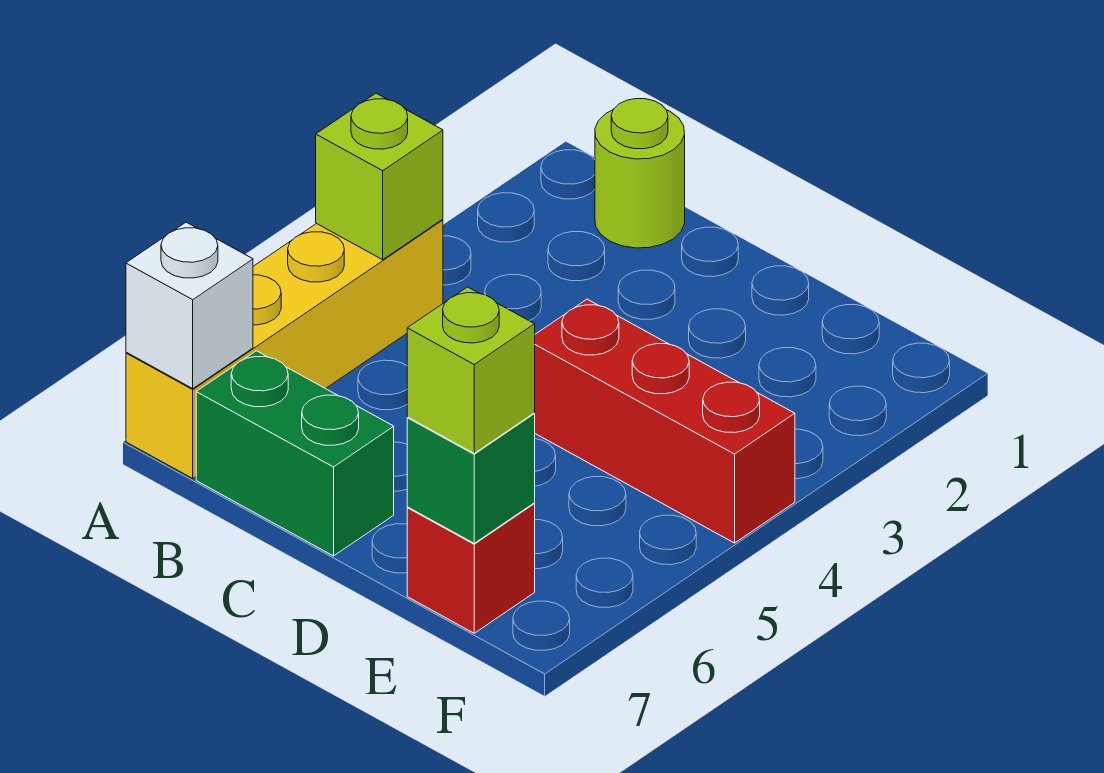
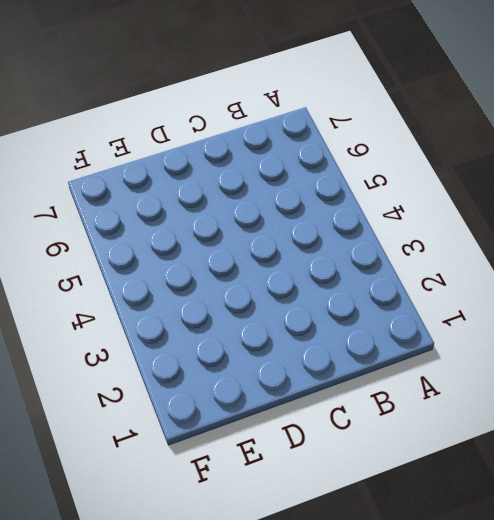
none -> yellow 1x4 brick [126,220,443,478]
none -> lime 1x1 round brick [595,99,685,248]

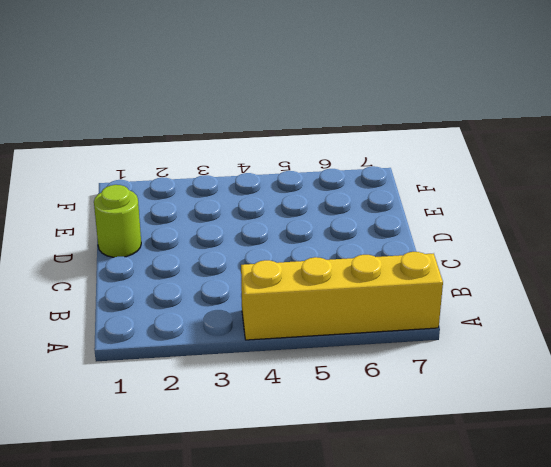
lime 1x1 round brick [94,185,141,257] -> lime 1x1 round brick moved to [595,99,685,248]
none -> green 1x2 brick [196,351,394,556]
none -> red 1x3 brick [534,299,795,543]

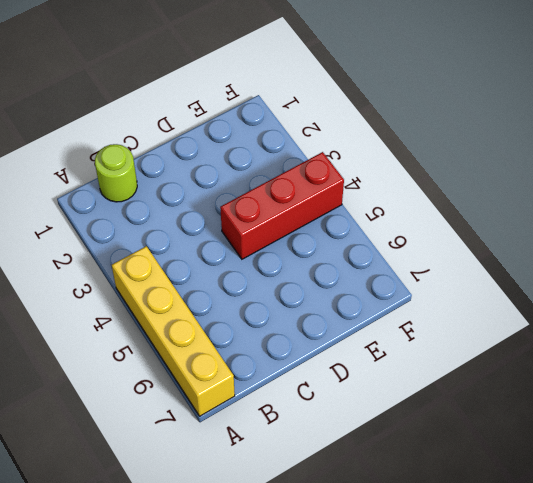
none -> green 1x2 brick [196,351,394,556]
none -> red 1x1 brick [407,503,535,633]

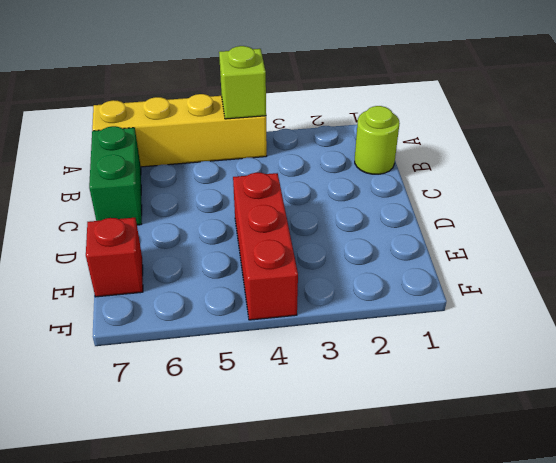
none -> white 1x1 brick [126,222,253,389]
none -> green 1x1 brick [407,413,535,543]

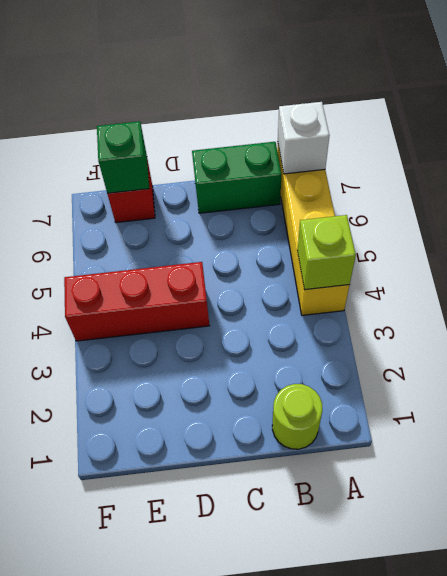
none -> lime 1x1 brick [407,287,535,453]

